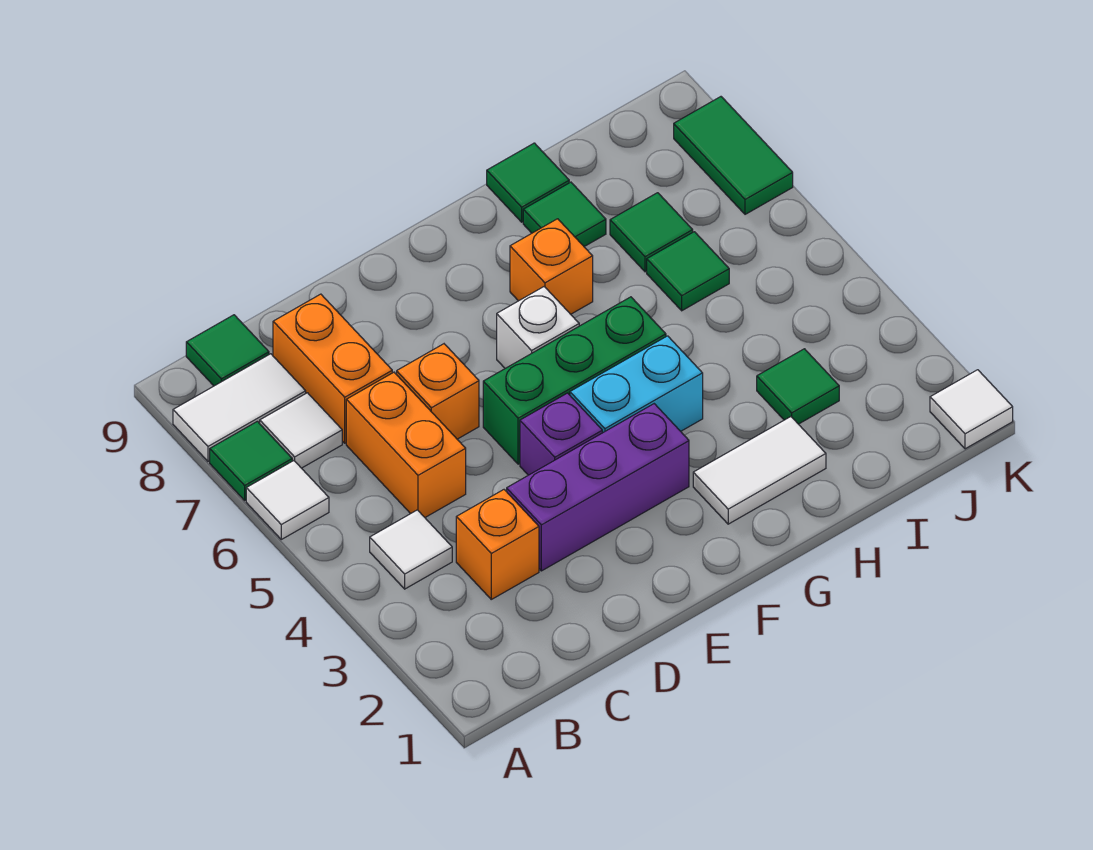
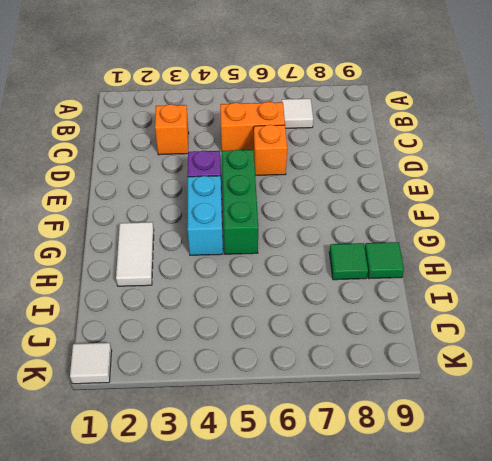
none -> white 1x1 tile [246,461,329,539]
none -> green 1x1 tile [210,421,292,500]
none -> white 1x2 tile [173,354,306,461]

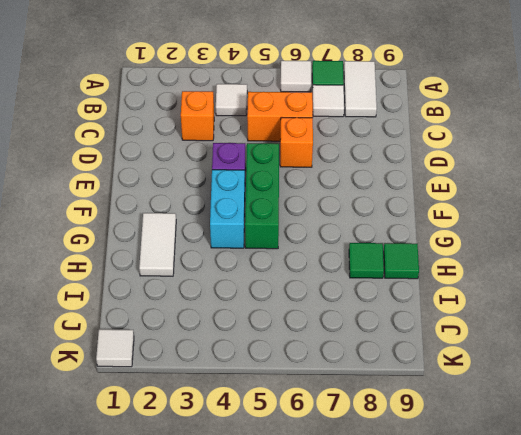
none -> green 1x1 tile [186,315,269,386]
none -> orange 1x2 brick [273,294,392,443]
none -> purple 1x3 brick [507,404,689,571]

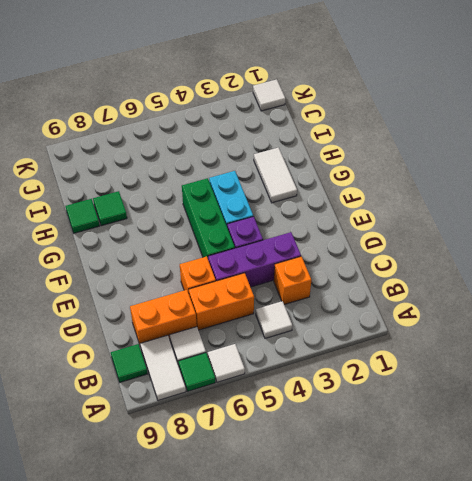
purple 1x3 brick [208,232,301,287] -> purple 1x3 brick turned to [507,404,689,571]
none -> white 1x1 brick [497,287,579,368]
none -> orange 1x1 brick [510,219,593,314]
none -> green 1x1 tile [757,349,839,424]

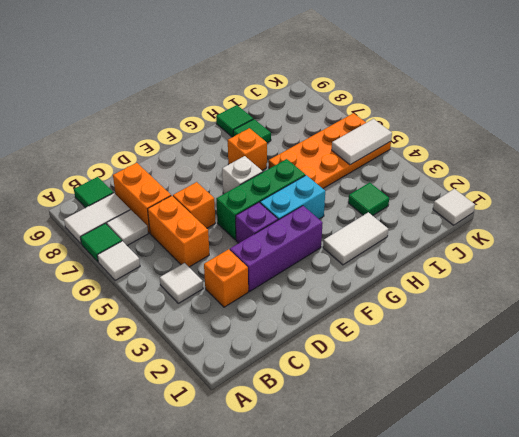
orange 2x4 plate [269,113,391,188] -> green 1x1 tile [647,232,729,311]
white 1x2 tile [332,119,392,165] -> none
none -> green 1x1 tile [610,193,693,272]
none -> green 1x2 tile [674,97,793,214]

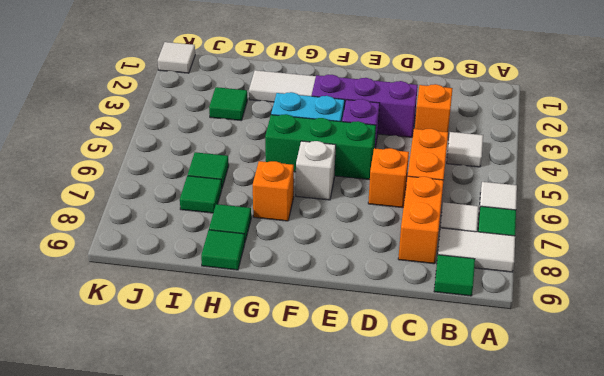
none -> green 1x2 tile [674,97,793,214]

